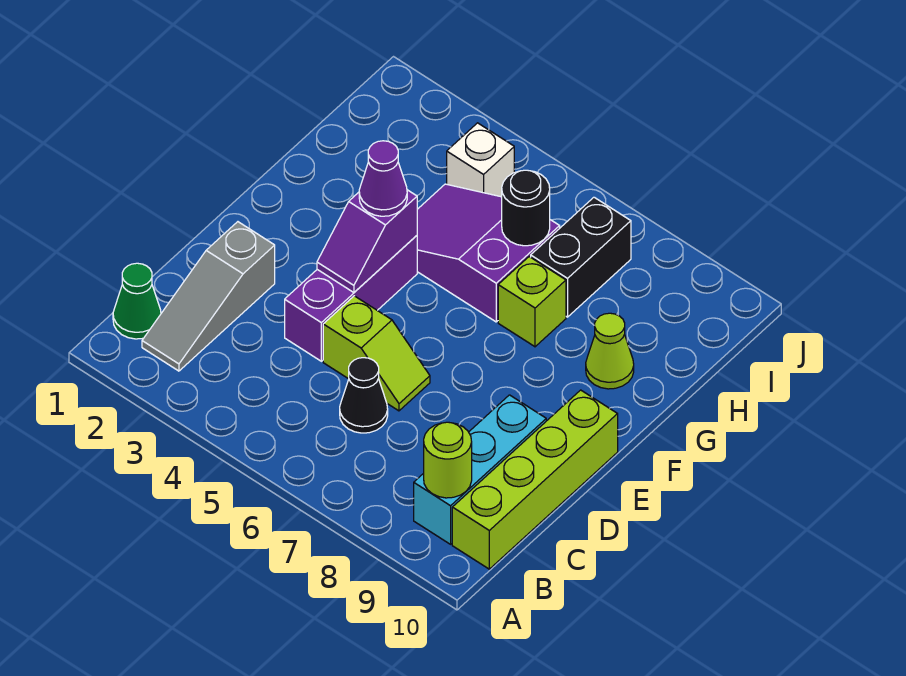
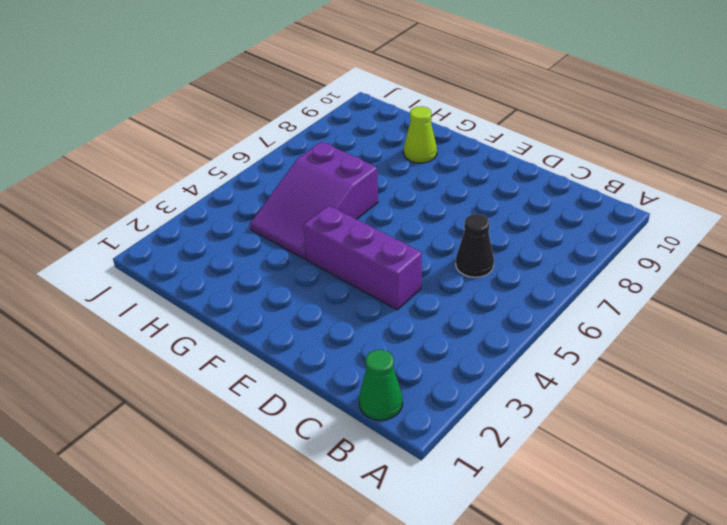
none -> grey 1x3 slope [142,222,275,371]
none -> cyan 1x3 brick [414,395,546,544]
none -> lime 1x4 brick [452,390,618,569]

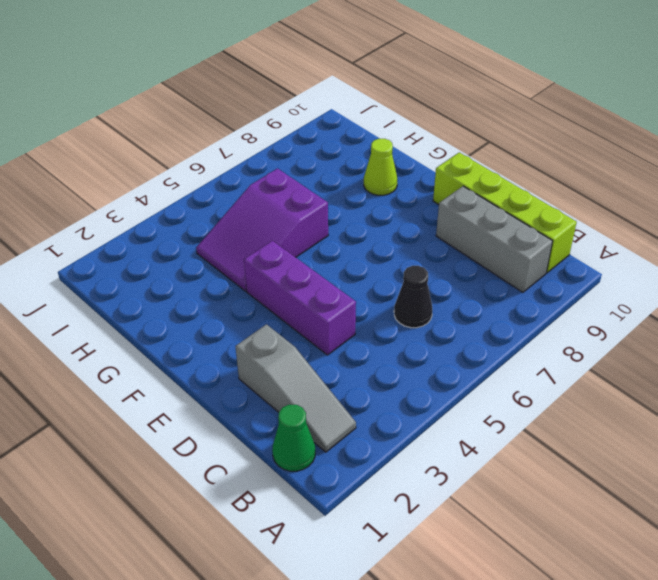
grey 1x3 brick [436,186,553,292] -> cyan 1x3 brick [414,395,546,544]
none -> lime 1x2 slope [323,296,430,411]
none -> lime 1x1 brick [498,257,566,347]
none -> black 1x2 brick [531,197,631,317]

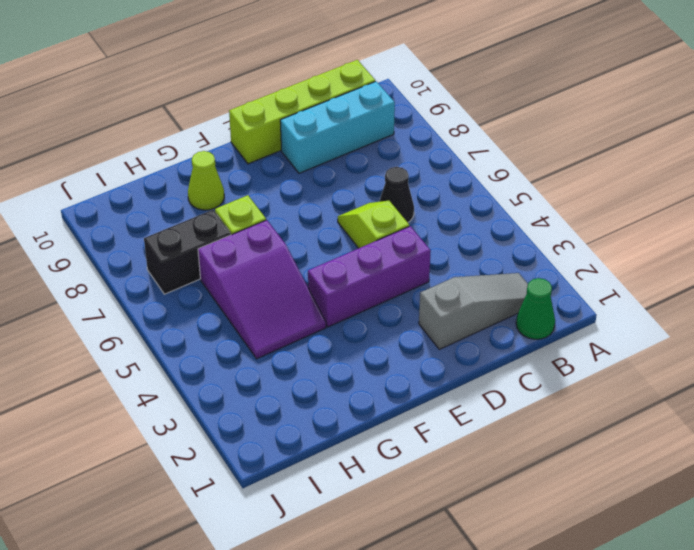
none -> white 1x1 brick [447,123,514,197]
none -> lime 1x1 round brick [424,422,472,498]
none -> purple 1x2 slope [317,190,417,293]

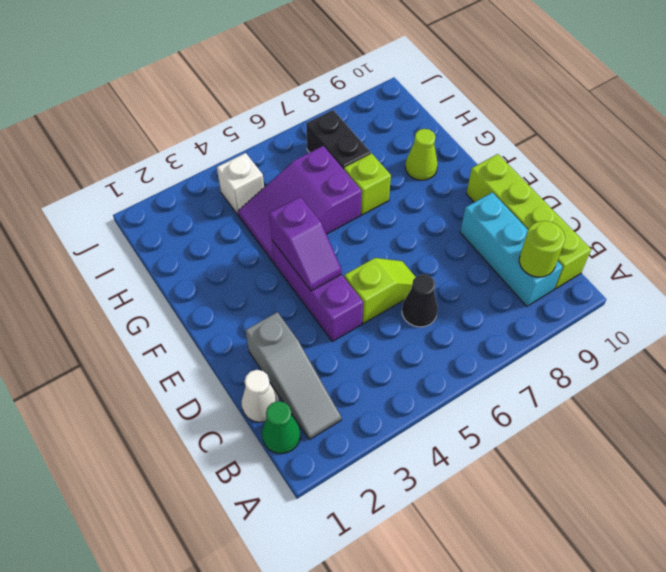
white 1x1 cone [242,370,279,422] -> none
none -> black 1x1 round brick [502,170,550,246]
none -> purple 1x1 cone [359,141,407,216]

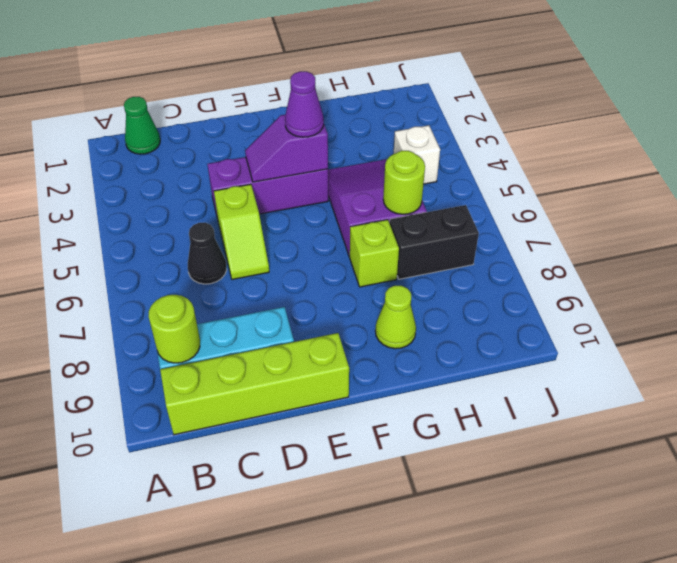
lime 1x1 round brick [383,151,425,214] -> black 1x1 round brick [502,170,550,246]
none -> grey 1x3 slope [142,222,275,371]

